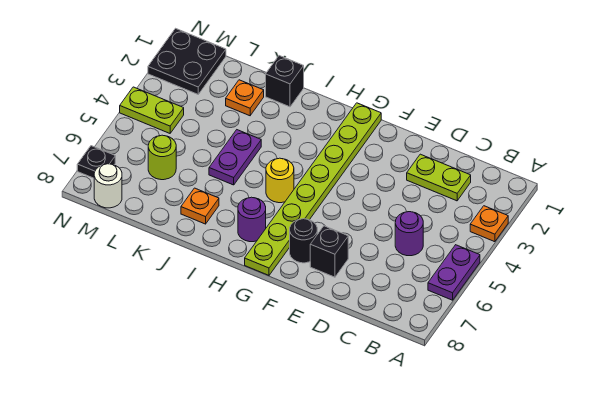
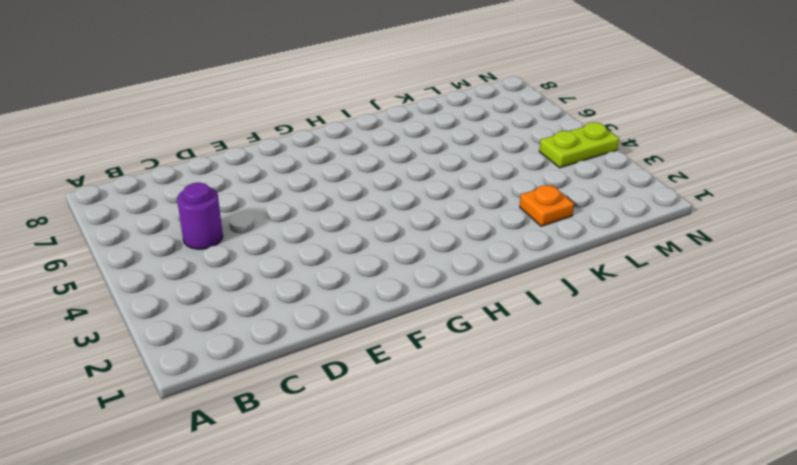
none -> orange 1x1 plate [470,206,508,242]
none -> purple 1x2 plate [428,245,480,300]
none -> lime 1x2 plate [407,154,471,201]

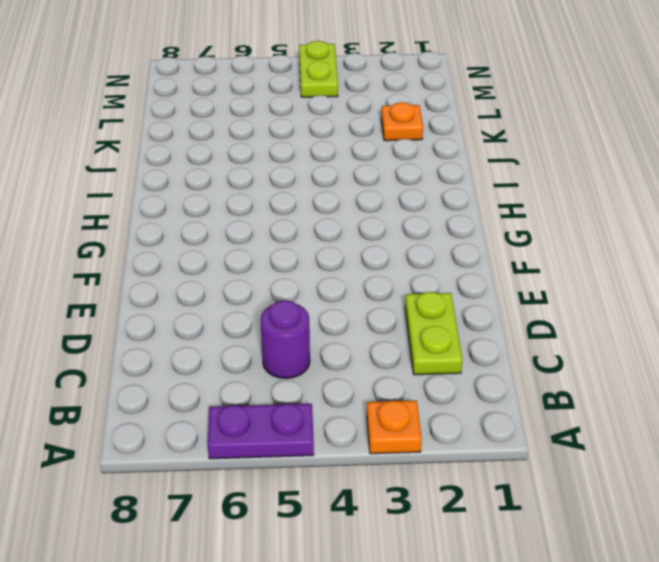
none -> black 1x1 brick [310,226,348,277]
none -> black 1x1 round brick [290,219,317,263]
none -> lime 1x8 plate [245,103,381,275]

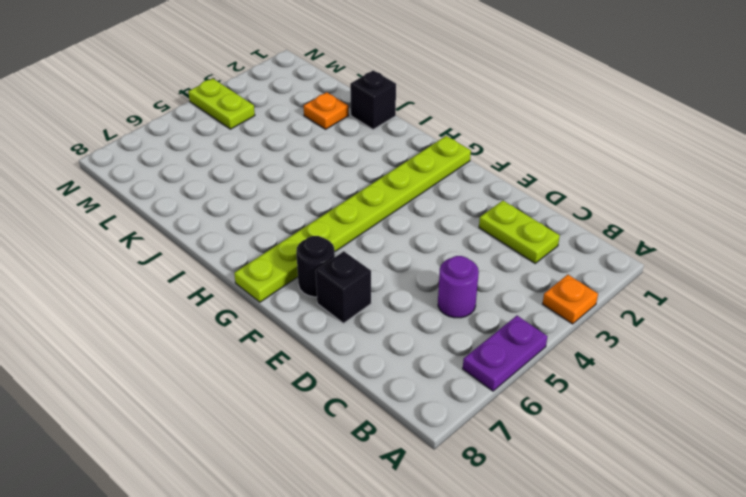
none -> yellow 1x1 round brick [266,158,294,203]
none -> purple 1x1 round brick [238,197,266,242]
none -> purple 1x2 plate [209,130,261,185]

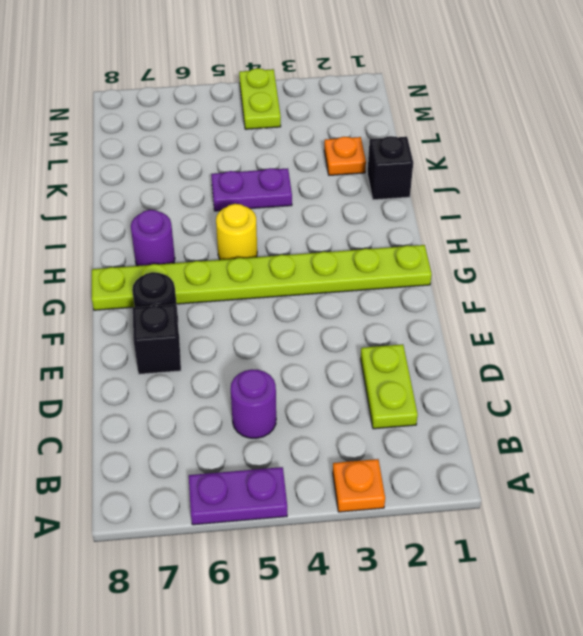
none -> orange 1x1 plate [181,188,219,224]
none -> lime 1x1 round brick [148,135,176,180]
none -> black 2x2 plate [148,28,226,94]

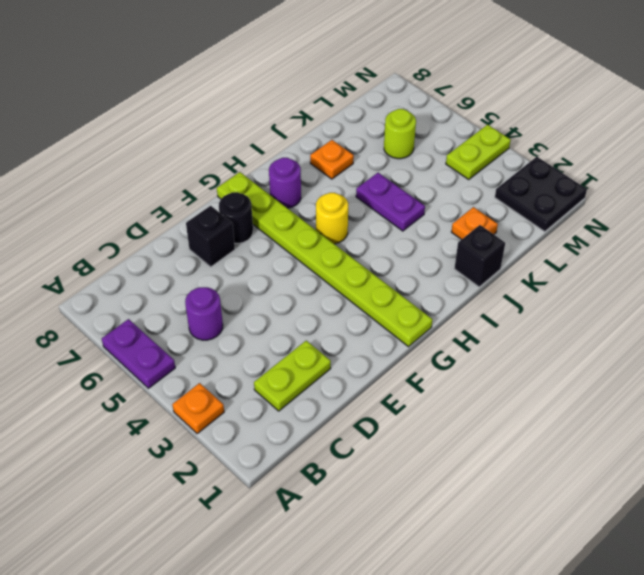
none -> white 1x1 round brick [94,164,122,208]
none -> black 1x1 plate [77,146,115,178]

